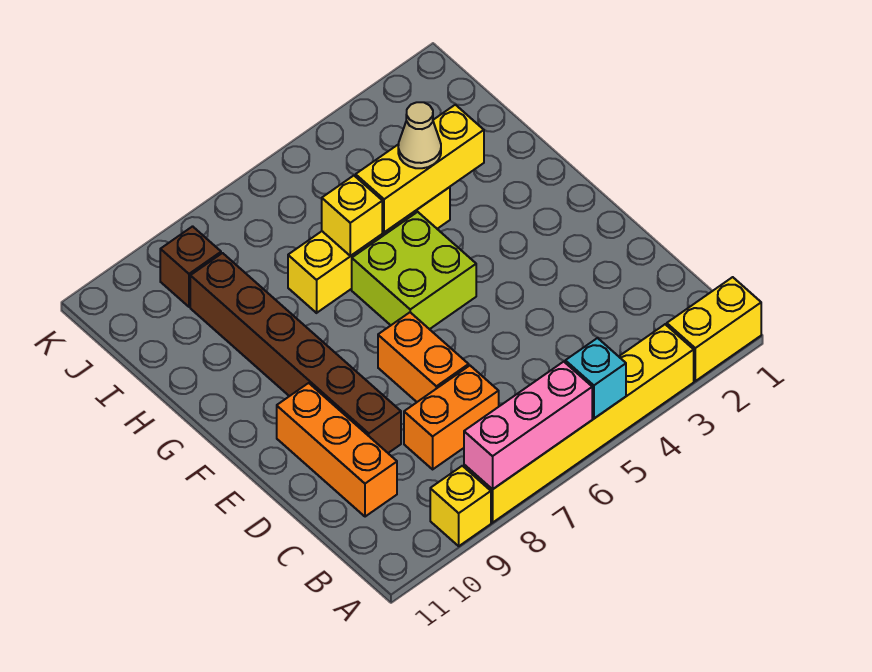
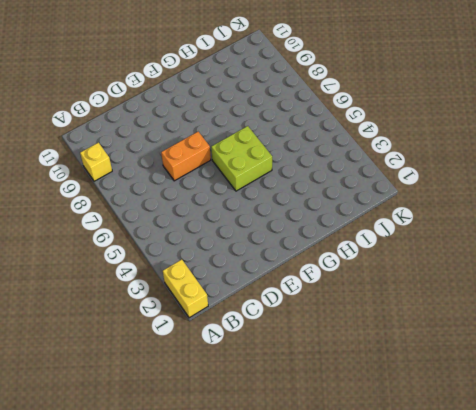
none -> yellow 1x6 brick [464,324,694,523]
none -> orange 1x2 brick [404,366,499,469]
none -> orange 1x3 brick [277,383,397,517]

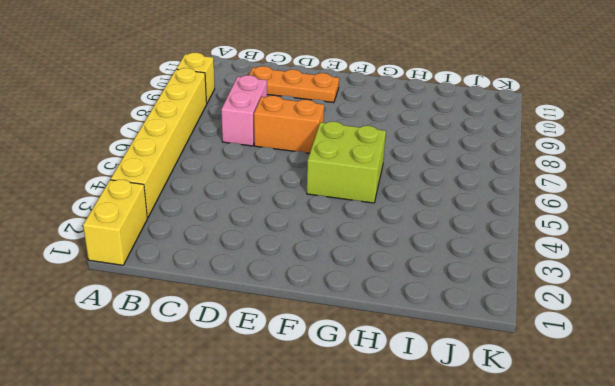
pink 1x2 brick [221,75,267,146] -> orange 1x2 brick [404,366,499,469]
orange 1x3 plate [249,66,339,103] -> orange 1x3 brick [277,383,397,517]
none -> brown 1x6 brick [190,253,401,453]
none -> yellow 1x4 brick [288,187,450,313]
none -> brown 1x1 brick [160,226,221,307]

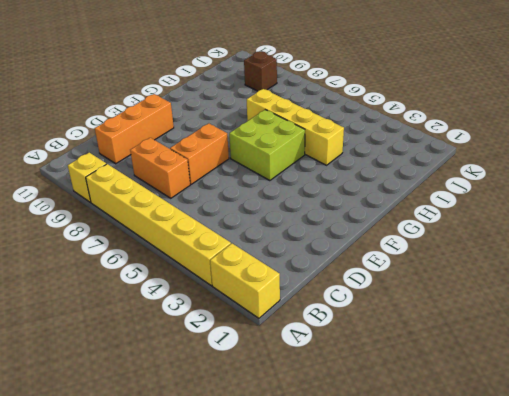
none -> brown 1x6 brick [190,253,401,453]
none -> cyan 1x1 brick [565,338,626,418]
none -> pink 1x3 brick [464,362,592,489]

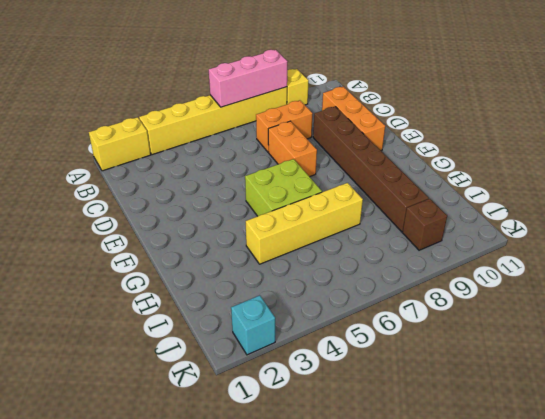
cyan 1x1 brick [231,295,275,355] -> cyan 1x1 brick moved to [565,338,626,418]
none -> yellow 1x3 brick [356,105,484,232]
none -> yellow 1x1 brick [322,176,382,256]
none -> tan 1x1 cone [398,102,441,168]

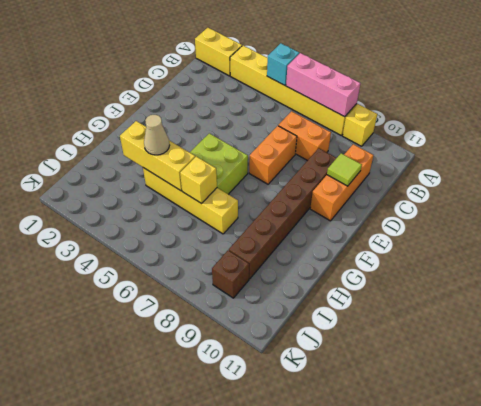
lime 1x1 tile [327,153,362,186] -> none

